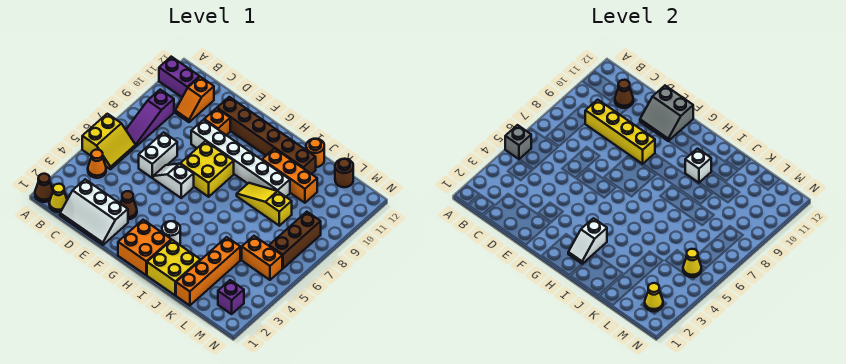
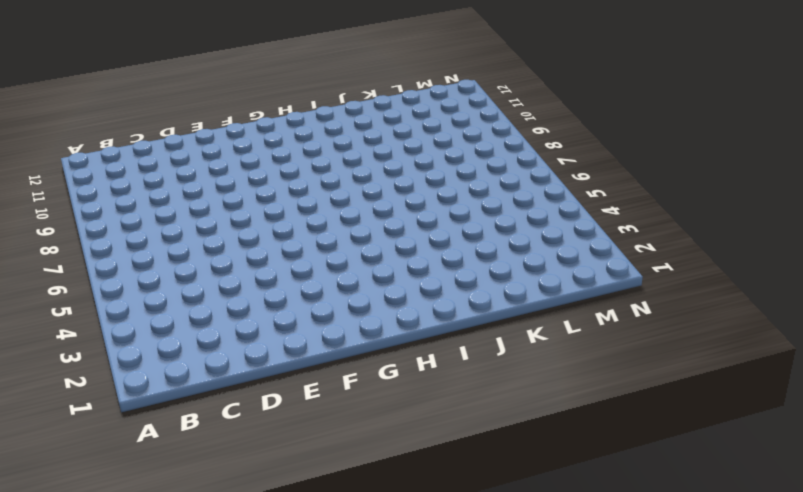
none -> brown 1x1 cone [35,174,53,202]
none -> yellow 2x2 slope [82,114,136,169]
none -> purple 1x2 brick [159,57,200,97]
none -> yellow 1x1 cone [49,184,67,212]

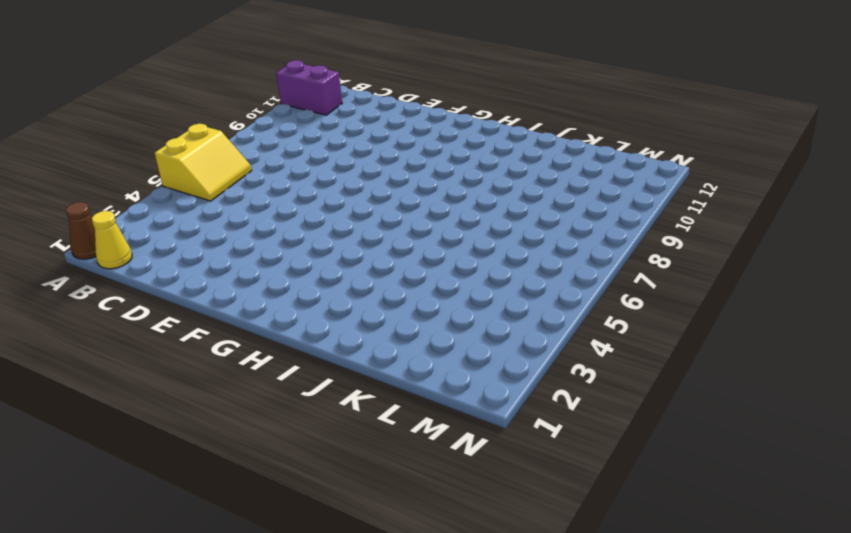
none -> orange 1x1 cone [88,150,106,178]
none -> purple 1x3 slope [126,90,174,146]
none -> white 2x3 slope [60,179,128,245]
none -> orange 1x2 slope [175,77,214,122]

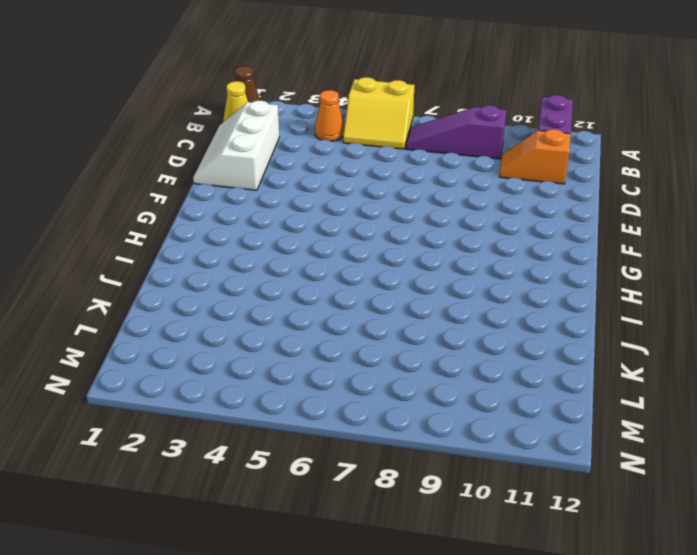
none -> white 1x2 brick [139,132,177,178]
none -> brown 1x1 cone [120,191,137,219]
none -> white 1x2 slope [153,164,194,198]
none -> white 1x6 brick [191,120,290,197]

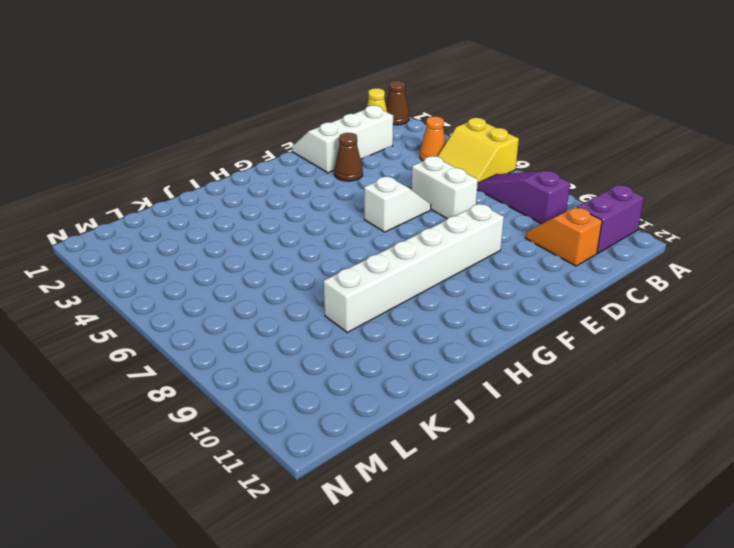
none -> orange 1x1 brick [204,108,230,135]
none -> brown 1x6 brick [217,97,316,174]
none -> yellow 2x2 brick [180,141,234,197]
none -> orange 2x2 brick [118,220,171,275]

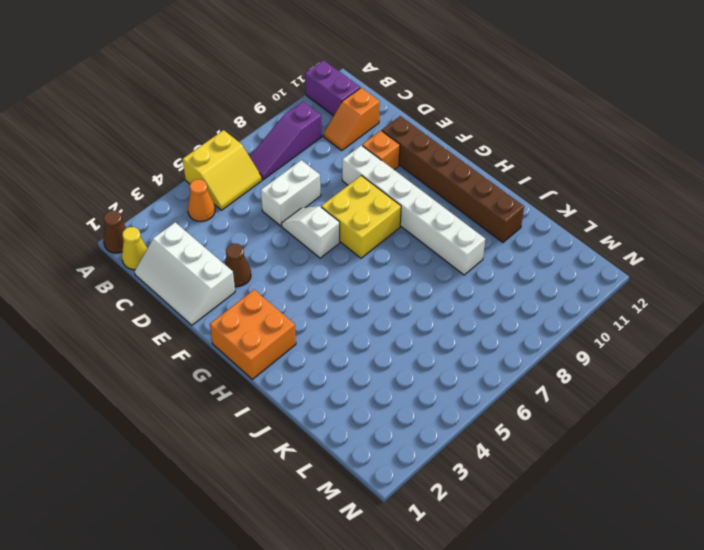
none -> white 1x1 round brick [162,221,180,245]
none -> yellow 2x2 brick [147,240,200,295]
none -> yellow 1x3 slope [237,183,292,226]
none -> orange 1x3 brick [262,149,317,203]

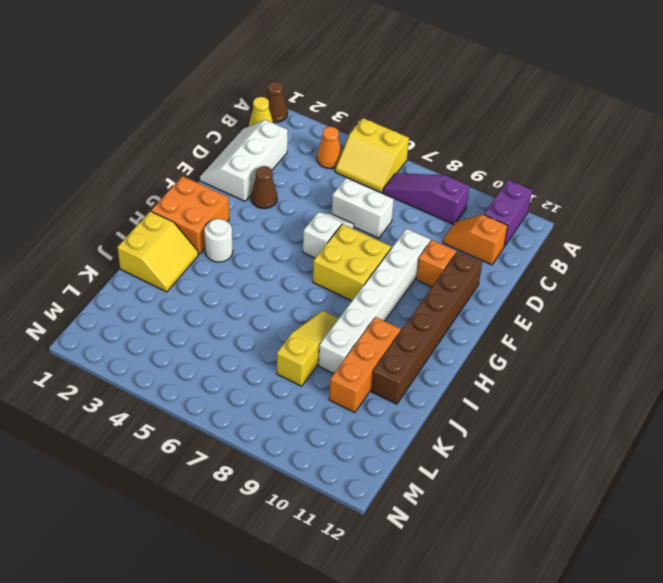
yellow 2x2 slope [118,211,198,292] -> yellow 2x2 brick [147,240,200,295]
none -> orange 1x1 round brick [306,139,324,167]
none -> orange 1x4 brick [176,237,240,305]
none -> orange 1x2 brick [242,236,282,280]
none -> brown 1x1 round brick [335,159,353,187]

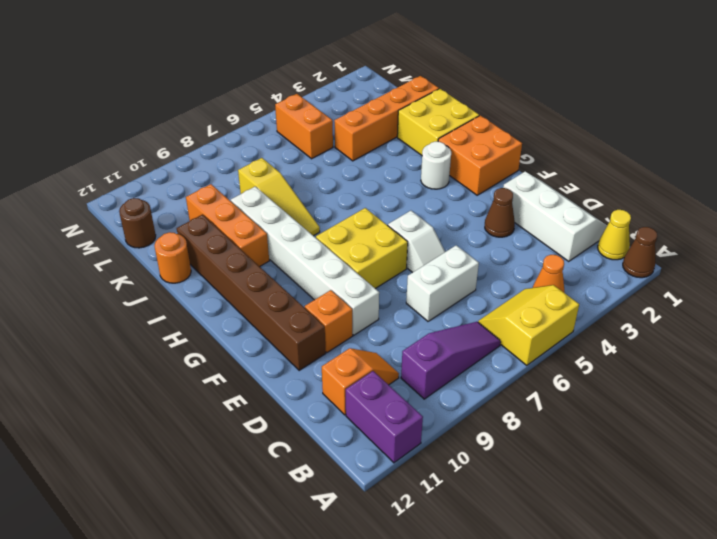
none -> purple 1x1 brick [218,280,244,314]
none -> brown 1x3 brick [269,212,321,269]
none -> grey 1x1 brick [505,125,531,159]
none -> yellow 1x4 brick [585,100,655,164]

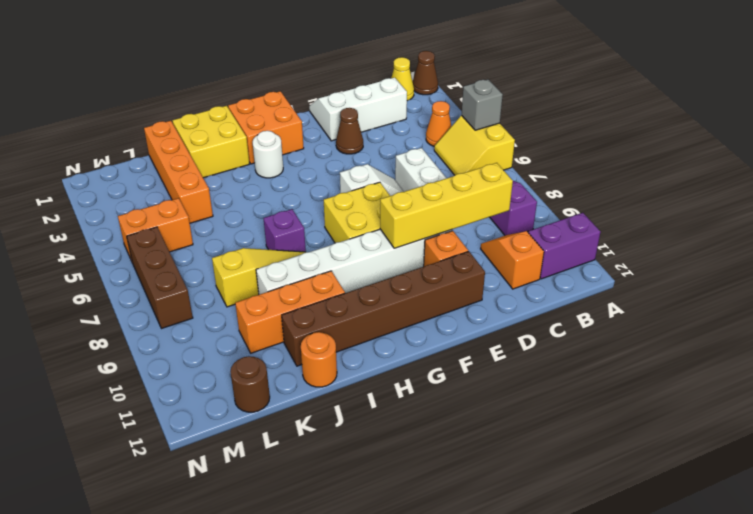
purple 1x1 brick [263,209,306,252] -> purple 1x1 brick moved to [218,280,244,314]
none -> brown 1x1 cone [615,80,633,108]
none -> grey 2x2 slope [640,86,693,141]
none -> white 1x2 slope [568,218,607,264]
none -> white 1x1 brick [685,149,711,183]

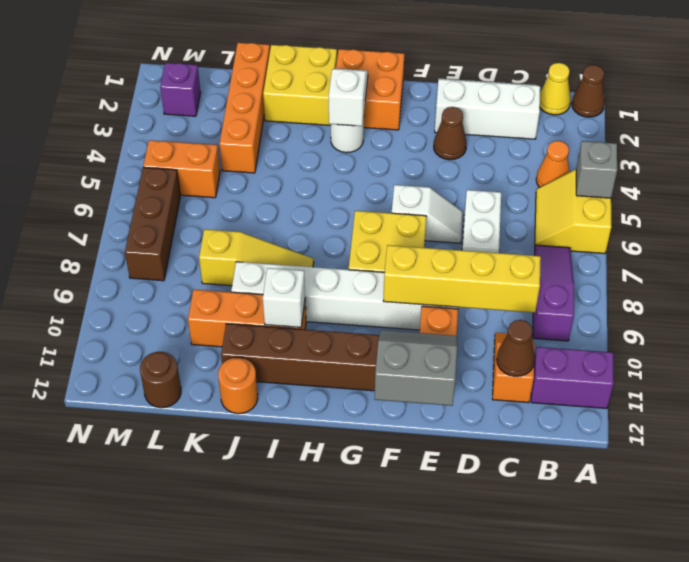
none -> yellow 1x1 cone [645,283,663,311]
none -> yellow 1x1 cone [683,249,701,277]

